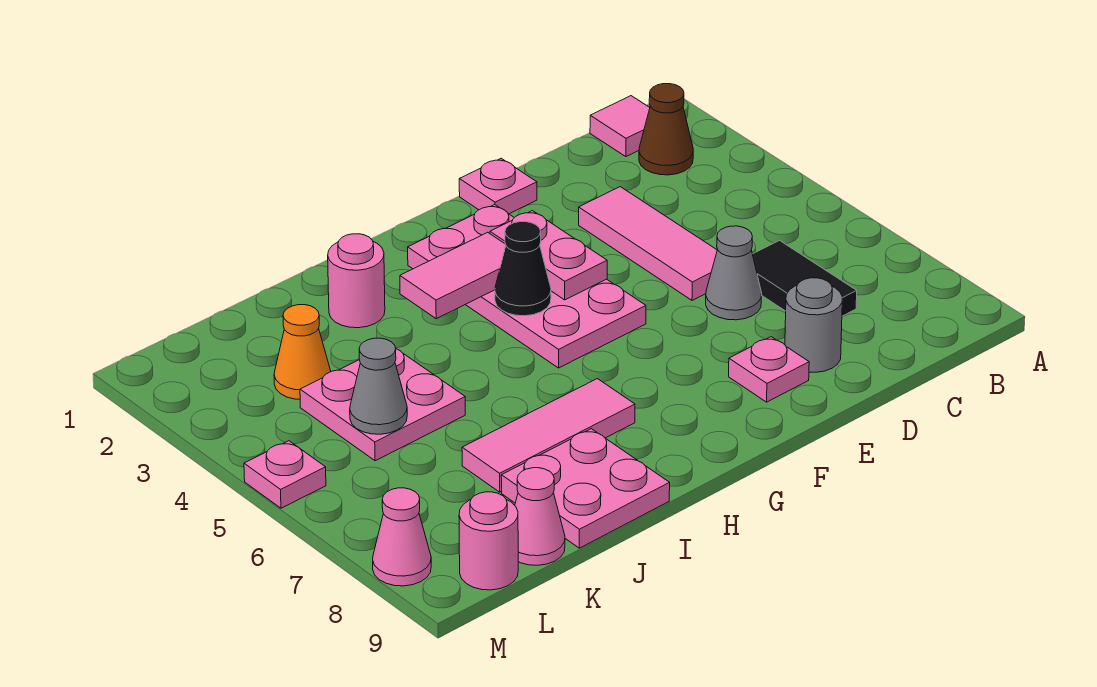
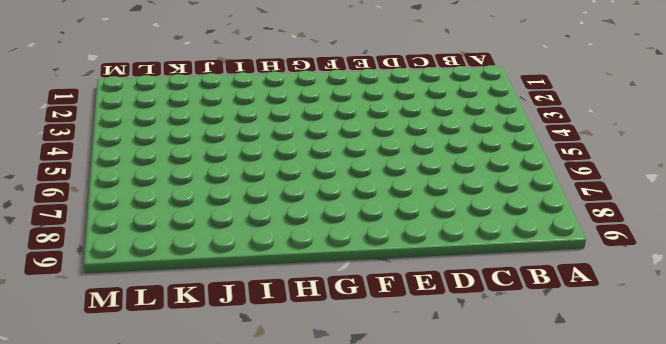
none -> pink 1x1 tile [590,96,650,157]
none -> brown 1x1 cone [639,84,693,175]
none -> black 1x2 tile [753,241,857,316]

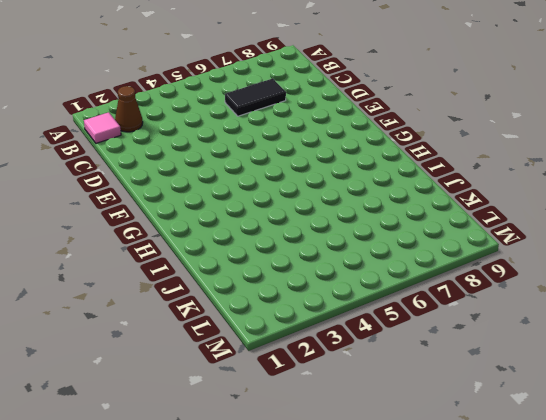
none -> pink 1x3 tile [579,187,717,301]
none -> grey 1x1 cone [706,226,762,320]
none -> grey 1x1 round brick [785,278,842,372]

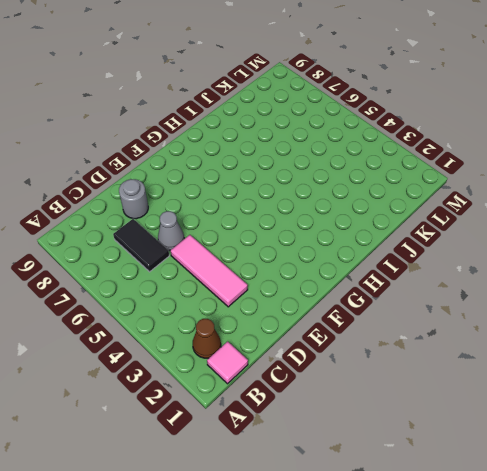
none -> pink 1x1 plate [459,158,537,214]
none -> pink 1x1 plate [729,337,809,402]
none -> pink 2x4 plate [408,205,646,368]

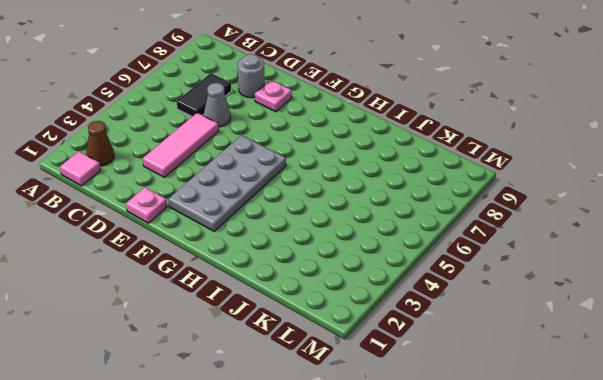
grey 2x4 plate [168,135,286,231] -> pink 2x4 plate [408,205,646,368]
none -> pink 1x3 tile [462,379,635,492]
none -> pink 1x1 round brick [328,234,385,328]
none -> pink 2x2 plate [501,429,670,548]

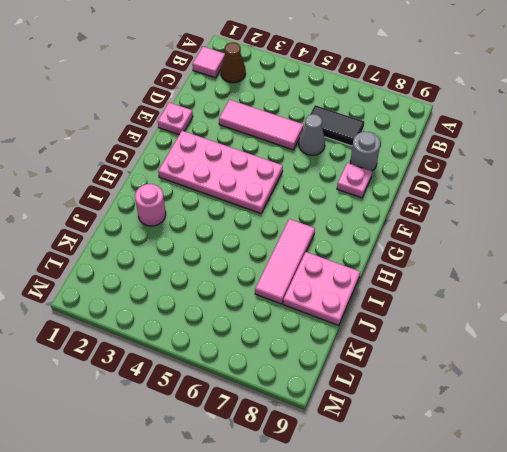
none -> pink 2x2 plate [300,349,465,461]
none -> orange 1x1 cone [274,305,331,399]
none -> pink 1x1 cone [515,468,565,565]

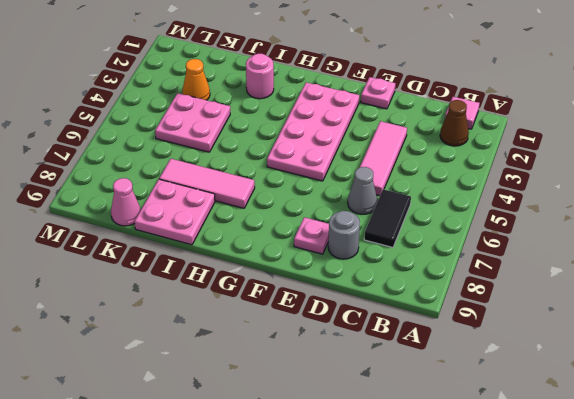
none -> pink 1x1 round brick [459,492,518,590]
none -> pink 1x1 plate [244,441,326,508]
none -> pink 1x1 cone [373,488,431,586]

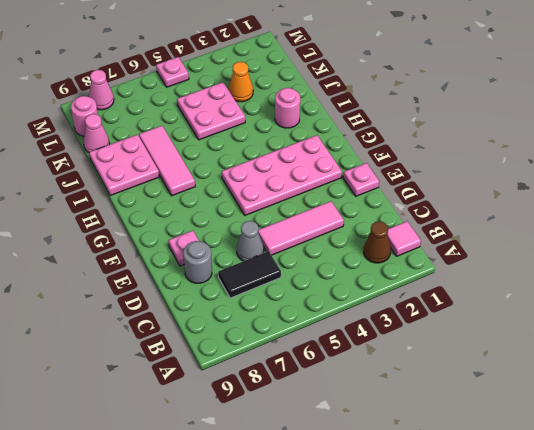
none -> pink 1x2 plate [490,211,607,300]
none -> pink 1x2 tile [400,232,506,319]
none -> black 1x1 cone [495,222,551,316]

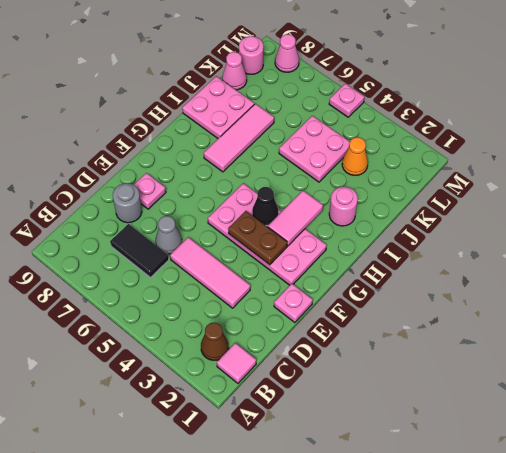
brown 1x2 plate [228,211,287,265] -> pink 1x2 plate [490,211,607,300]
none -> grey 1x1 cone [350,338,407,434]

